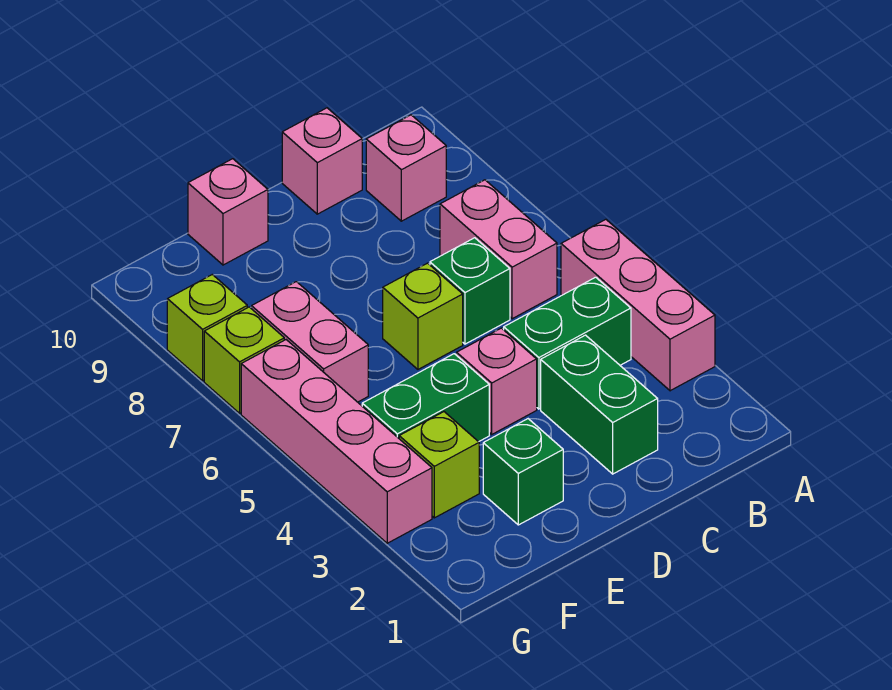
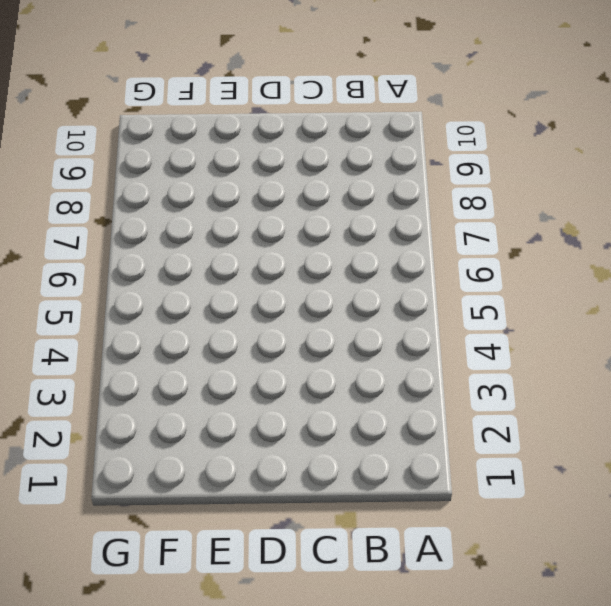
none -> pink 1x3 brick [561,219,715,391]
none -> green 1x2 brick [504,277,631,409]
none -> pink 1x2 brick [440,180,557,319]

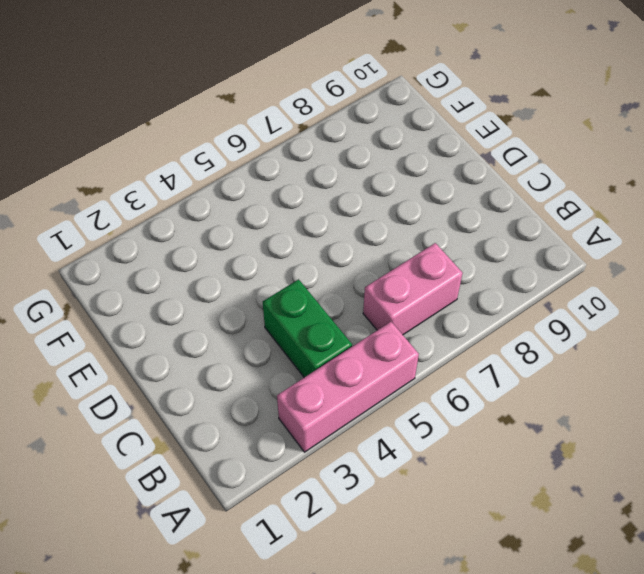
none -> pink 1x1 brick [366,115,446,221]
none -> green 1x2 brick [541,335,658,474]
none -> green 1x1 brick [430,238,510,344]

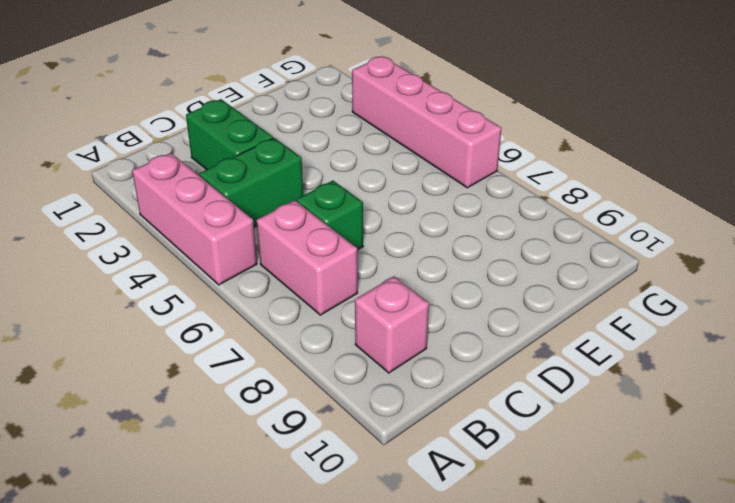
none -> pink 1x1 brick [282,108,362,214]
none -> pink 1x1 brick [457,328,537,434]
none -> lime 1x1 brick [383,263,463,369]

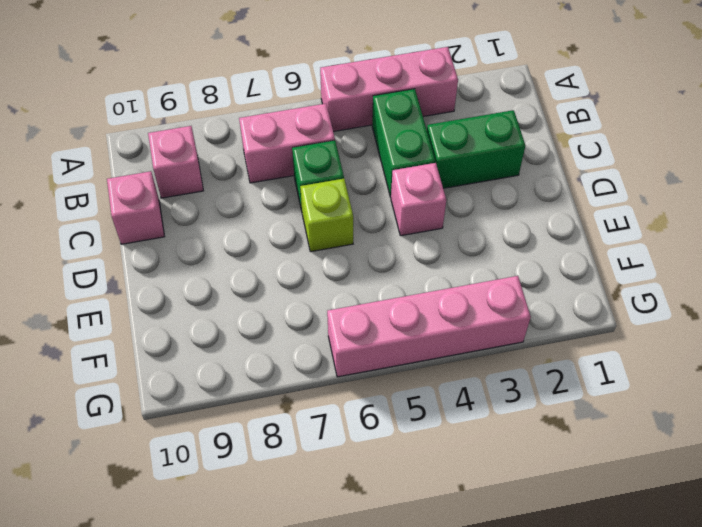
none -> green 1x1 brick [483,419,563,525]
none -> green 1x2 brick [362,354,489,442]
none -> pink 1x1 brick [188,159,268,265]

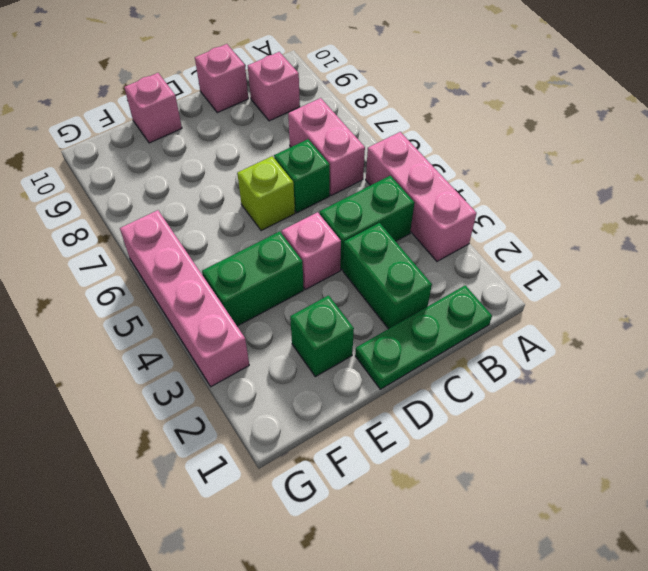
green 1x3 plate [355,285,492,389] -> none
none -> lime 1x1 brick [399,412,479,518]
none -> pink 1x2 brick [252,282,368,402]
none -> lime 1x1 brick [204,307,284,413]

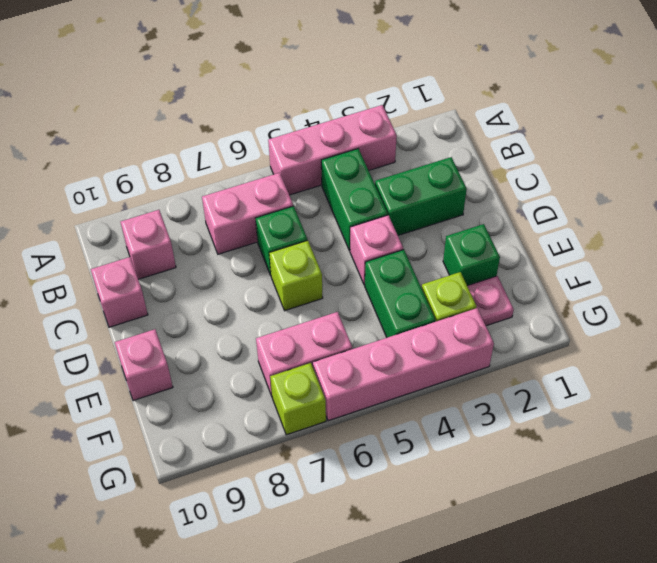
pink 1x1 plate [467,276,514,326] -> none
none -> lime 1x1 brick [167,275,247,381]

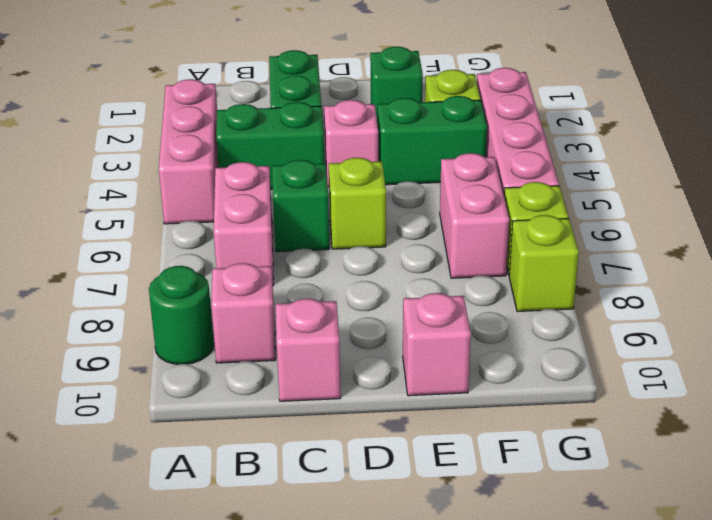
green 1x1 round brick [149,266,214,364] -> none

